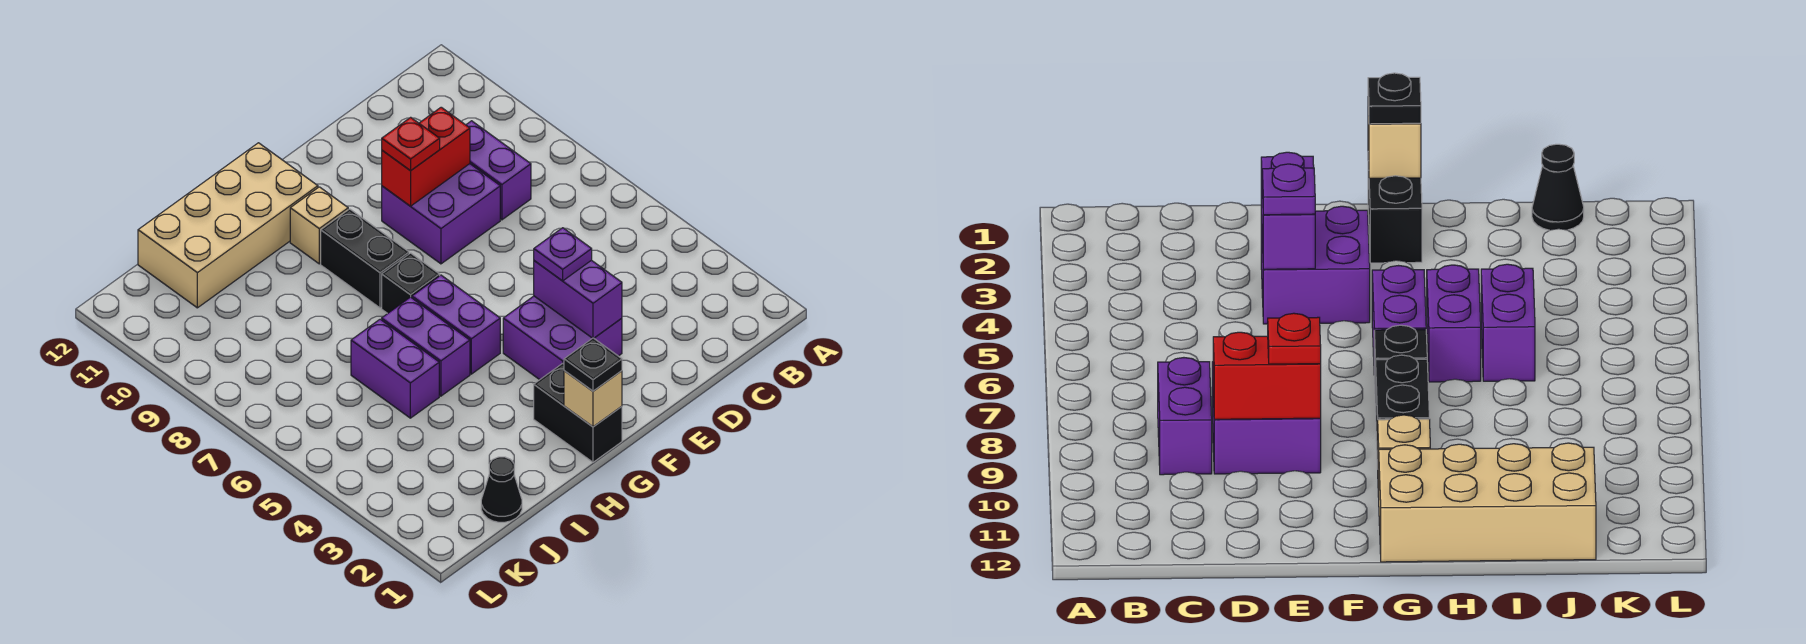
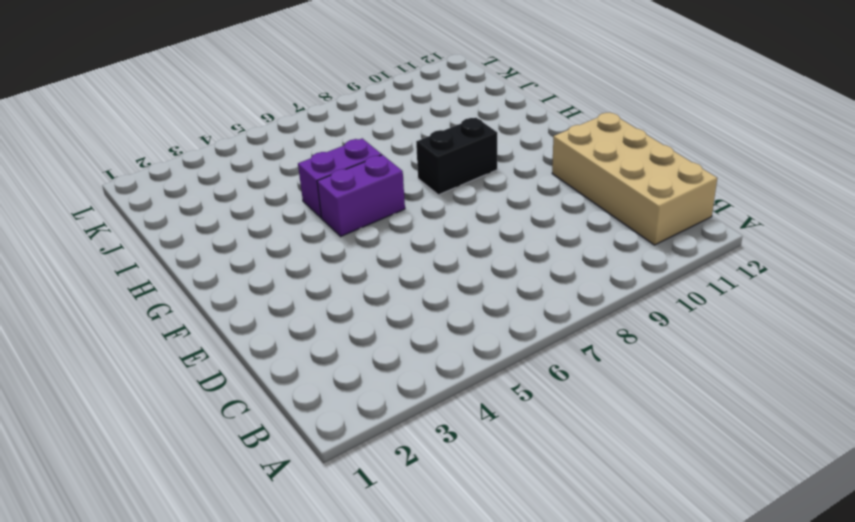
tan 2x4 brick [552,113,717,245] -> tan 2x4 brick moved to [138,143,318,308]
none -> purple 1x2 brick [466,121,531,220]
none -> purple 2x2 brick [382,164,500,264]
none -> purple 2x2 brick [503,296,622,380]

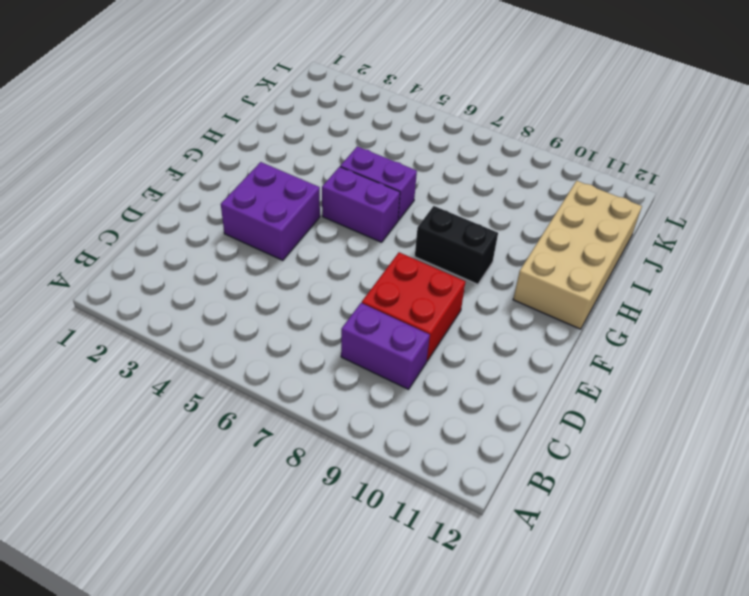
red 2x2 brick [362,252,466,361] -> purple 2x2 brick [382,164,500,264]
none -> black 1x2 brick [534,363,622,462]
none -> black 1x1 brick [382,253,440,314]
none -> tan 1x1 brick [290,187,348,264]

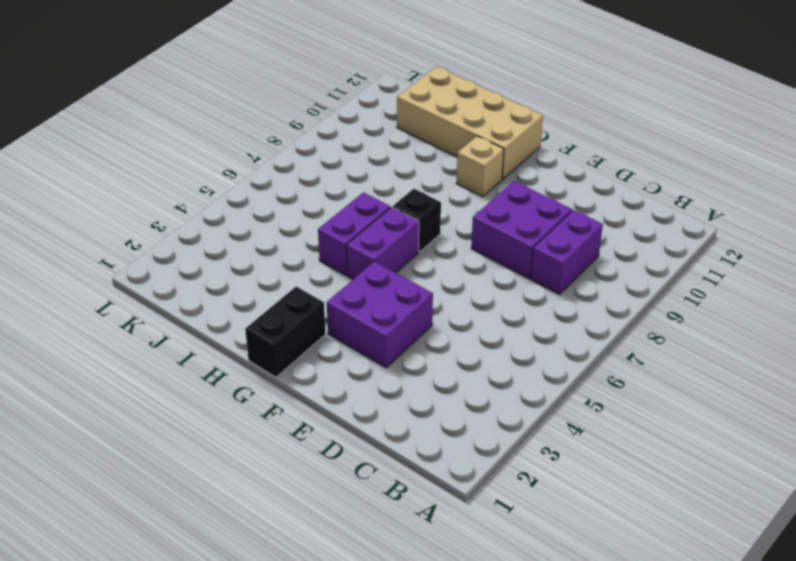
none -> black 1x2 brick [321,209,409,308]
none -> purple 1x2 brick [351,319,439,418]
none -> black 1x1 cone [481,457,522,522]

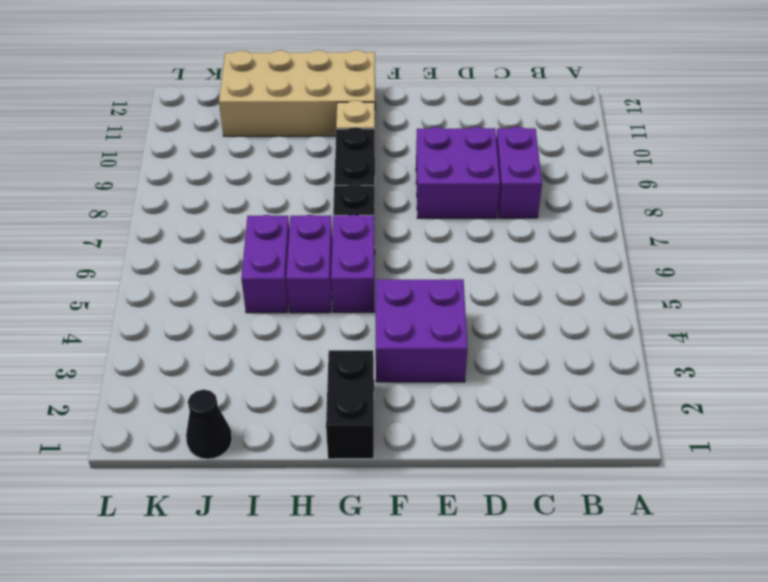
none -> red 1x2 brick [382,107,470,206]
none -> purple 1x2 brick [534,260,622,338]
none -> tan 1x1 brick [564,371,622,427]

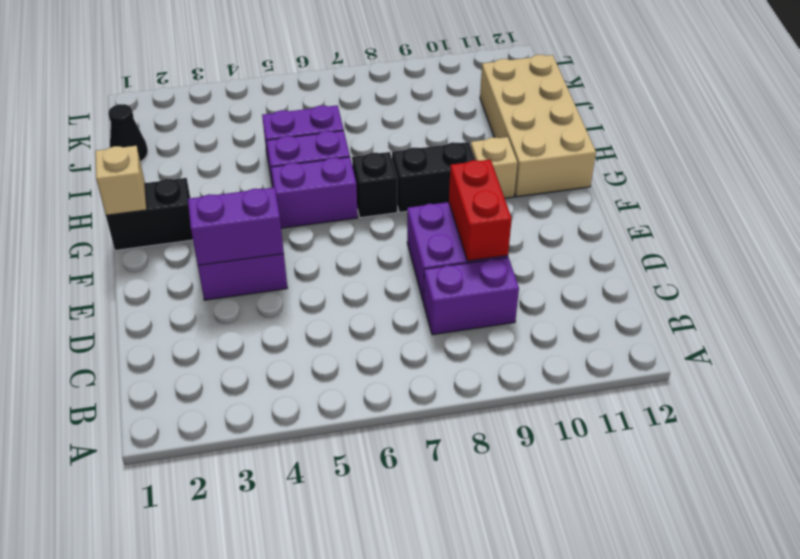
none -> purple 1x1 plate [534,228,592,281]
none -> red 1x1 plate [382,117,440,171]
none -> black 1x1 plate [564,338,622,391]

